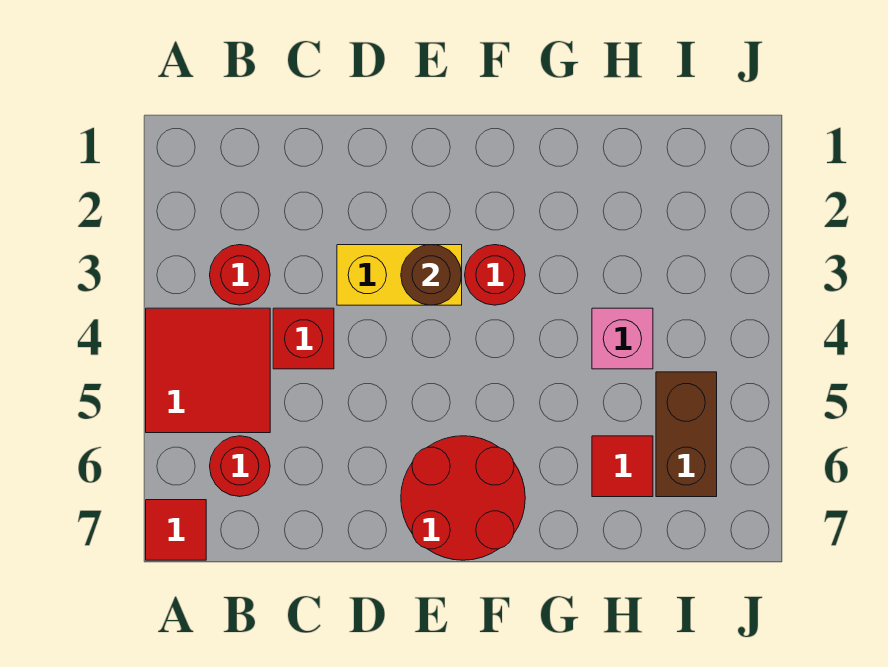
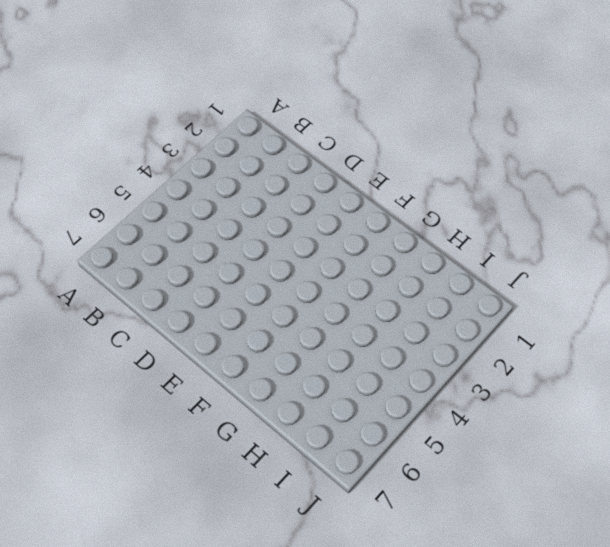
none -> red 2x2 tile [146,308,270,433]
none -> red 1x1 tile [146,500,206,560]
none -> red 1x1 round brick [210,245,270,305]

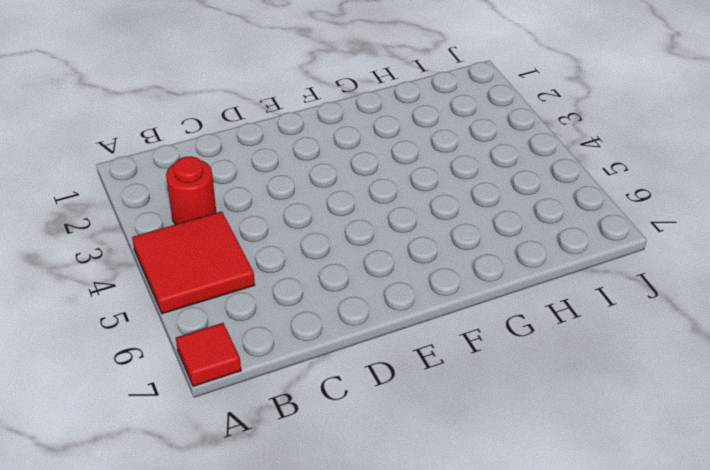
none -> red 1x1 round brick [210,436,270,497]
none -> red 1x1 brick [273,308,334,369]
none -> yellow 1x2 brick [337,245,462,305]

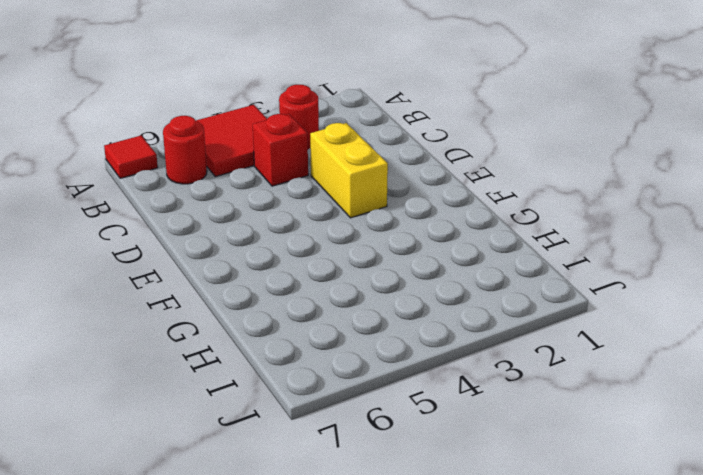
none -> red 2x2 round brick [401,436,525,560]
none -> red 1x1 round brick [465,245,525,305]
none -> pink 1x1 brick [592,308,653,369]

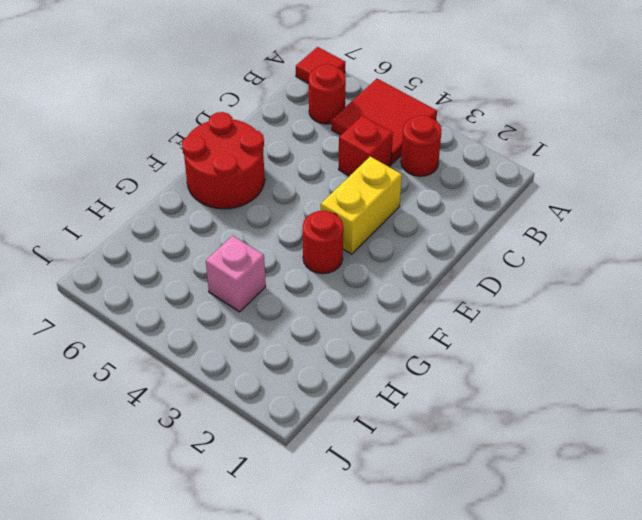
none -> red 1x1 tile [592,436,653,497]
none -> brown 1x2 brick [656,372,717,497]
none -> brown 1x1 round brick [401,245,462,305]

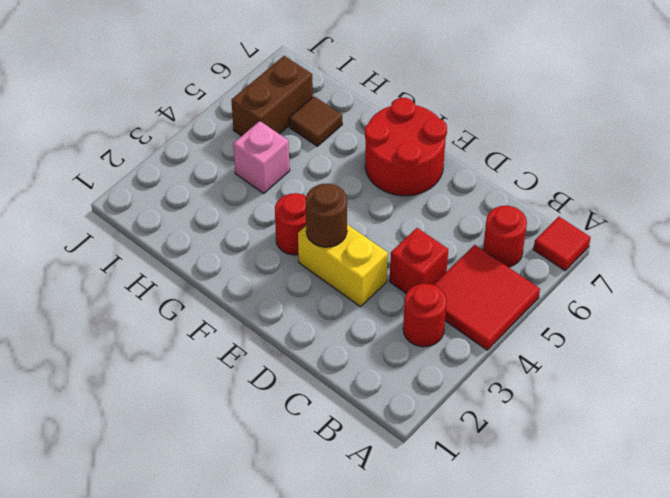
brown 1x1 tile [289,96,342,146] -> red 1x1 tile [592,436,653,497]

